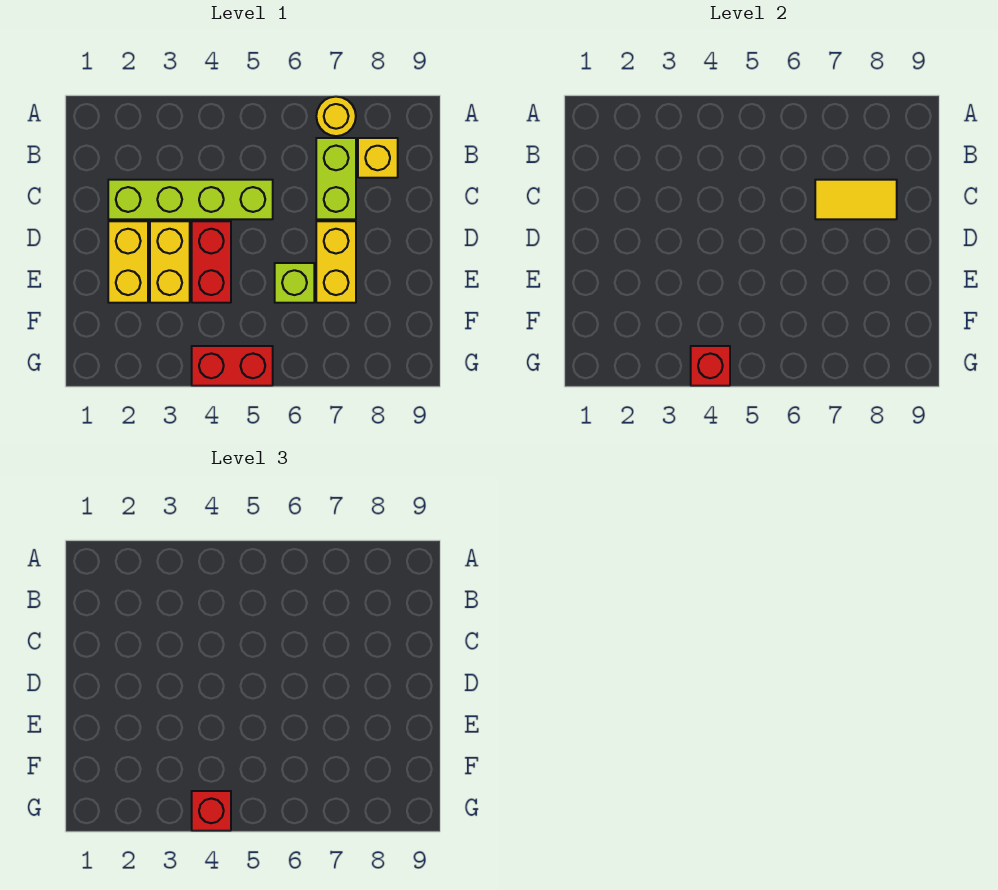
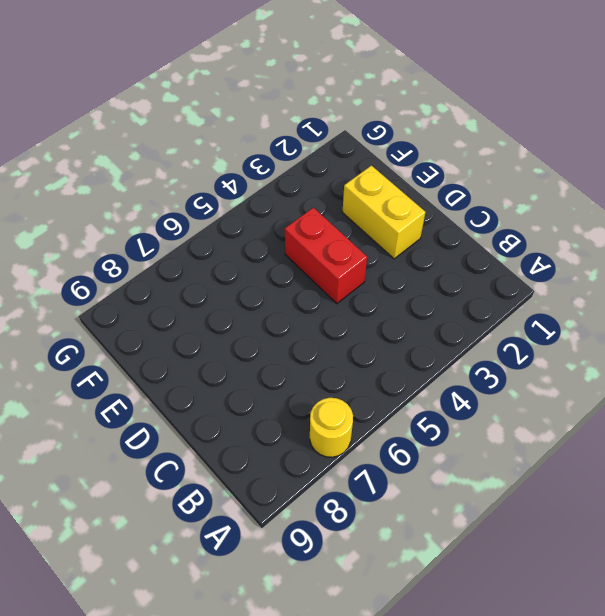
none -> lime 1x2 brick [316,138,356,219]
none -> yellow 1x1 brick [358,138,398,178]
none -> lime 1x4 brick [108,180,273,219]

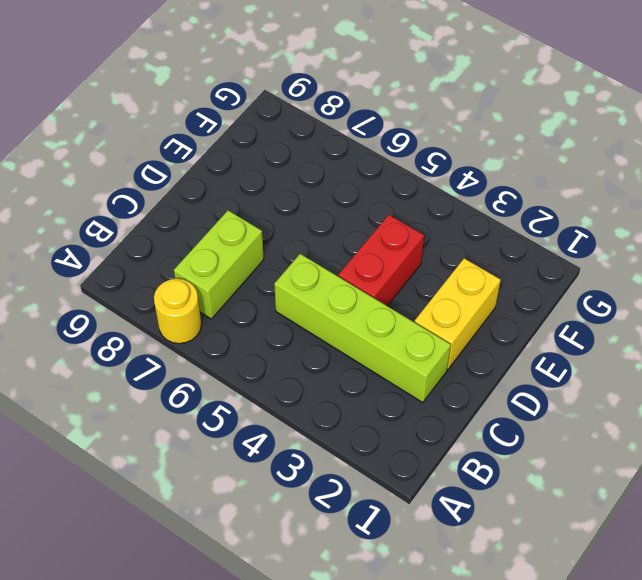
none -> yellow 1x1 brick [358,138,398,178]
none -> yellow 1x2 brick [150,221,190,303]
none -> yellow 1x2 brick [316,221,356,303]

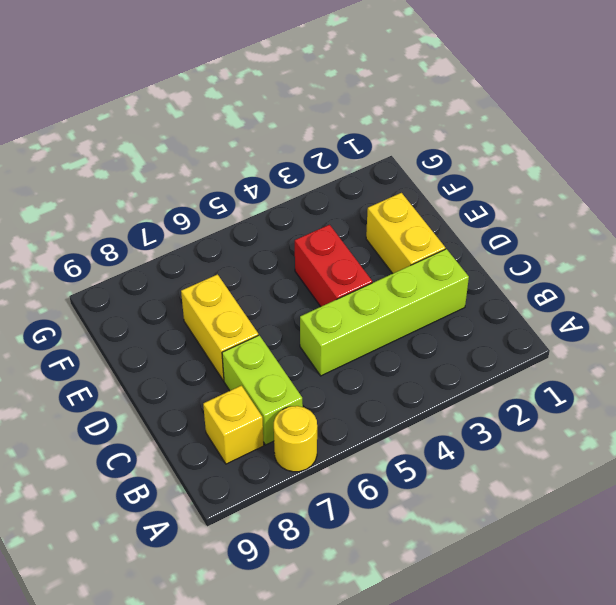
none -> yellow 1x2 brick [150,221,190,303]
none -> lime 1x1 brick [275,263,314,303]
none -> red 1x2 brick [192,346,273,386]

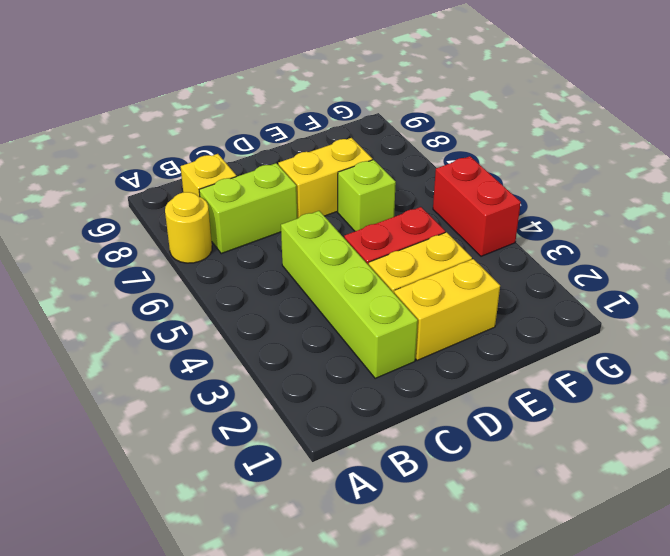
none -> yellow 1x2 tile [815,180,897,219]
none -> red 1x1 brick [691,346,730,386]
none -> red 1x1 brick [192,791,231,831]

